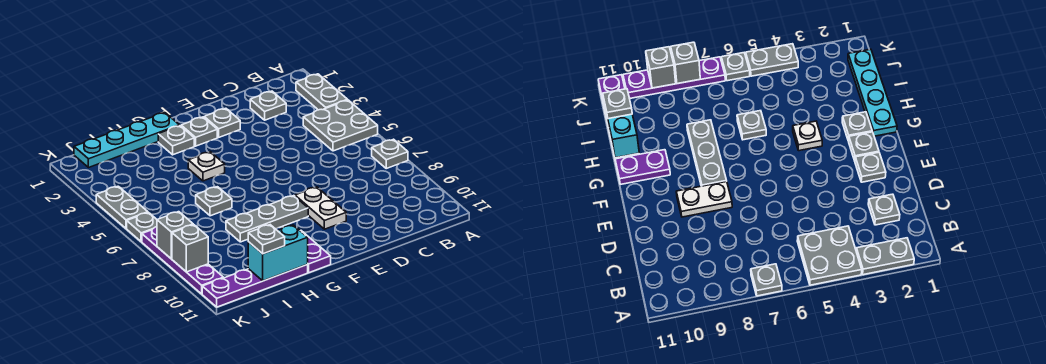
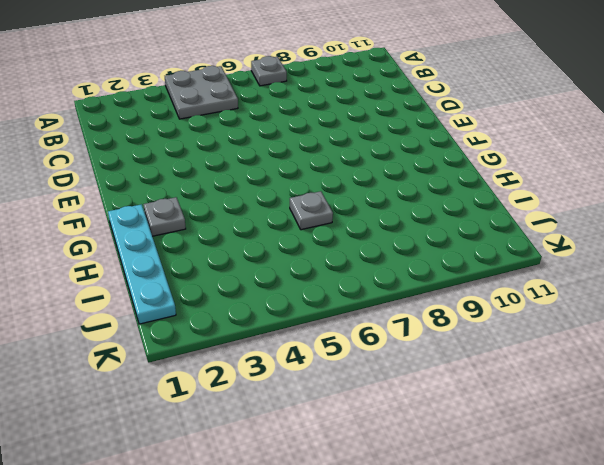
none -> grey 1x2 plate [296,74,348,110]
none -> grey 1x1 plate [250,91,286,120]
none -> grey 1x1 plate [204,108,240,137]

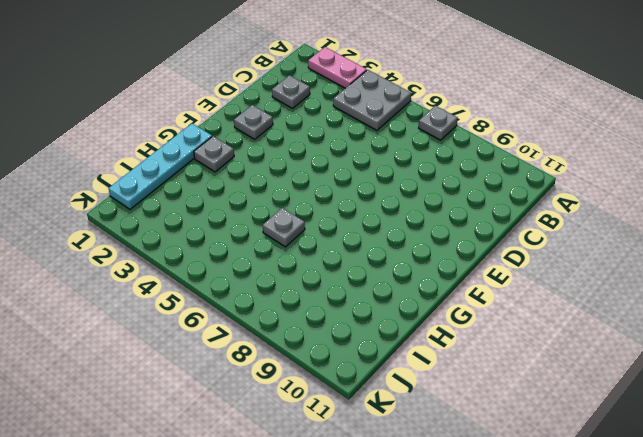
pink 1x2 plate [308,47,367,88] -> grey 1x2 plate [296,74,348,110]
none -> white 1x2 plate [295,187,346,229]
none -> grey 1x1 plate [181,117,217,146]
none -> grey 1x3 plate [226,196,308,242]

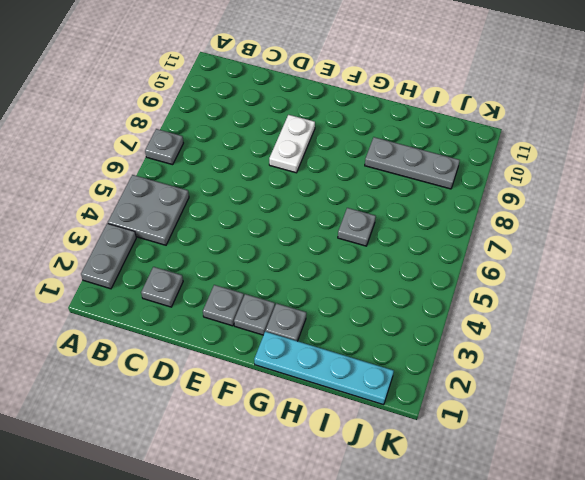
grey 1x3 plate [365,137,460,189] -> grey 1x3 plate moved to [226,196,308,242]
none -> white 1x1 plate [188,152,225,181]
none -> purple 1x2 plate [301,231,331,273]
none -> purple 1x4 plate [202,265,308,307]

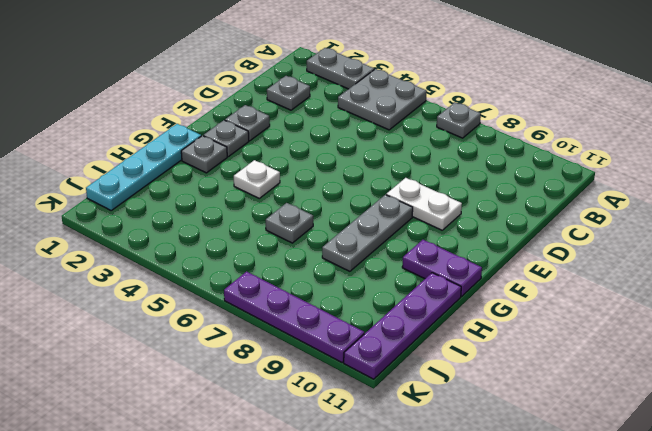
none -> grey 1x2 plate [96,186,148,229]
none -> grey 1x1 plate [127,213,157,242]
none -> cyan 1x2 brick [248,225,308,281]

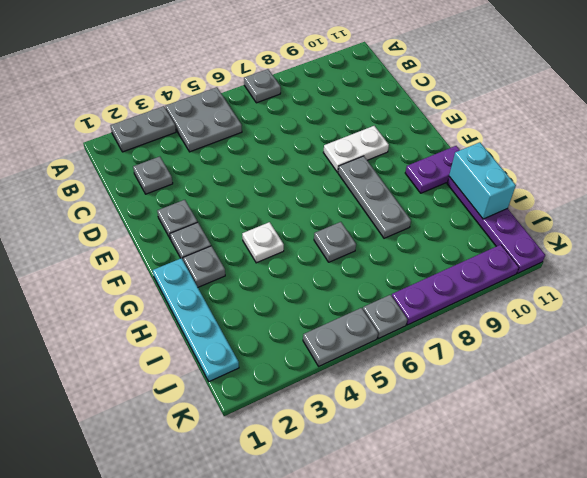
none -> grey 1x1 brick [157,212,193,259]
none -> grey 1x1 brick [172,225,208,272]
none -> grey 1x1 plate [248,225,285,254]

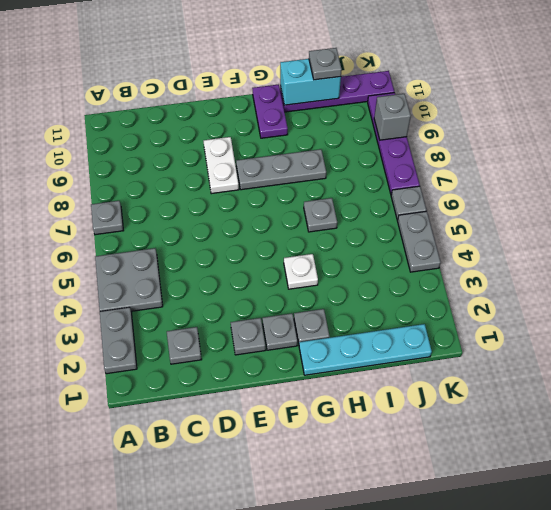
none -> grey 1x1 brick [157,212,193,259]

